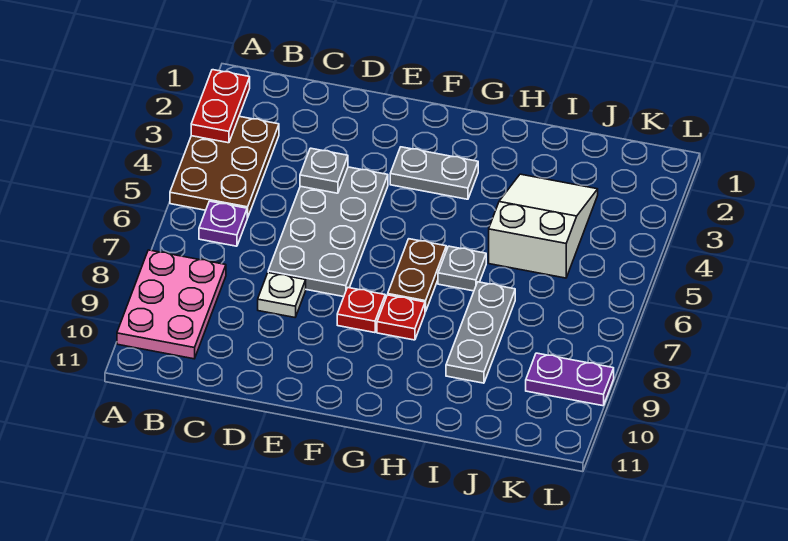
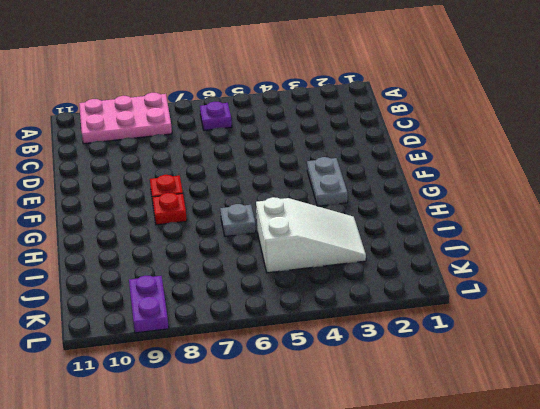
none -> brown 2x3 plate [170,116,279,218]
none -> grey 2x4 plate [268,167,388,297]
none -> white 1x1 plate [258,273,306,317]

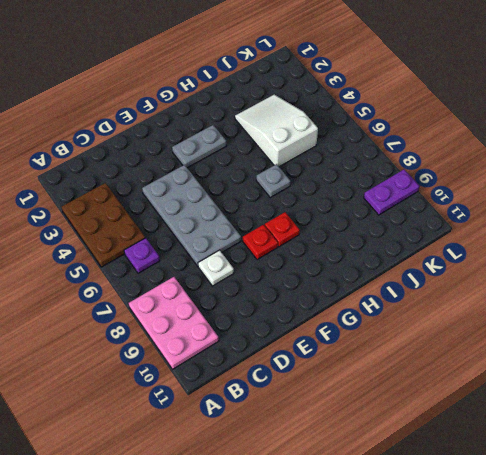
none -> brown 1x2 plate [388,239,446,312]
none -> grey 1x3 plate [446,282,515,383]
none -> red 1x2 plate [191,70,250,143]

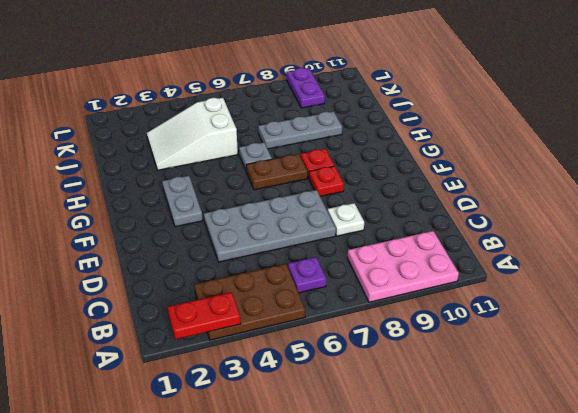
none -> grey 1x1 plate [300,148,348,193]

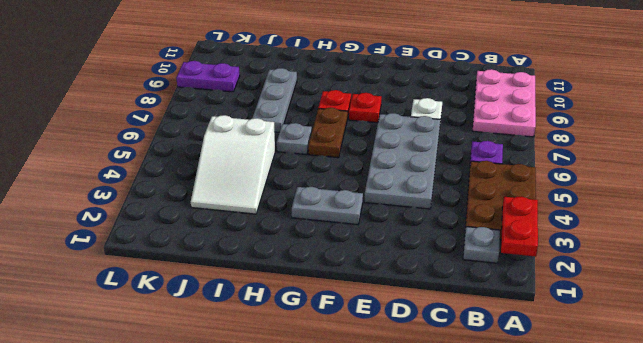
grey 1x1 plate [463,227,500,263] -> grey 1x1 plate moved to [300,148,348,193]

